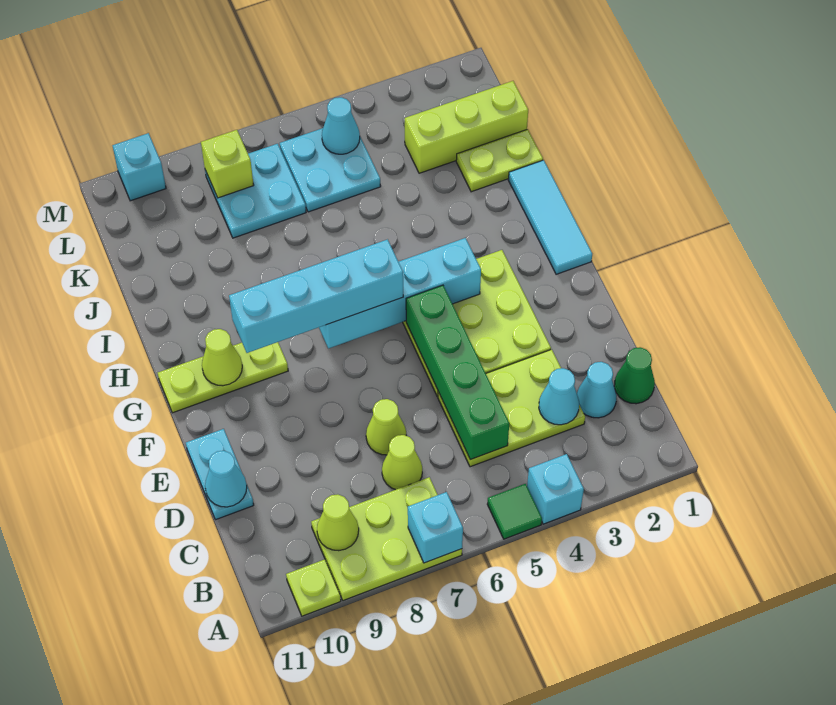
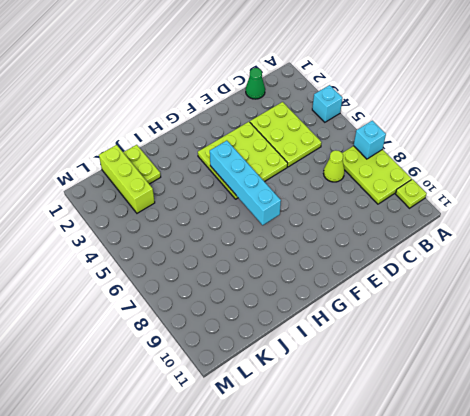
none -> green 1x1 tile [487,484,542,539]
none -> cyan 1x1 cone [577,362,617,418]
none -> lime 1x1 cone [366,399,406,455]

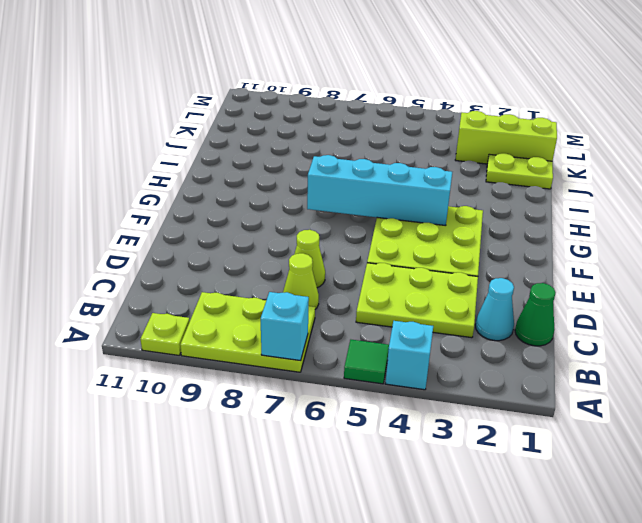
none -> cyan 1x2 plate [186,429,254,520]
none -> cyan 1x3 tile [508,160,592,274]
none -> lime 1x3 plate [158,342,288,413]

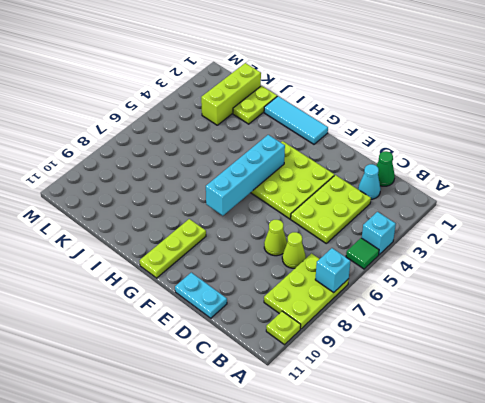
none -> cyan 2x2 plate [280,128,381,212]
none -> cyan 2x2 plate [205,144,306,238]
none -> cyan 1x1 brick [112,133,166,201]

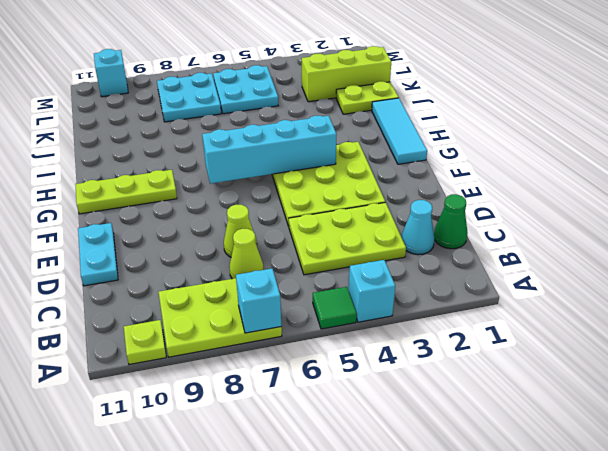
none -> lime 1x1 cone [317,494,359,551]
none -> cyan 1x1 cone [539,368,579,425]
none -> green 1x4 brick [406,285,509,460]

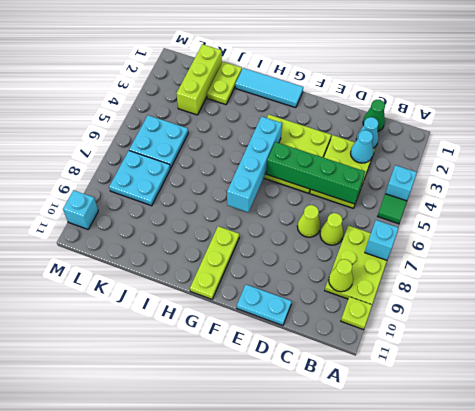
none -> cyan 1x1 cone [205,451,247,507]
none -> lime 1x1 cone [202,329,242,386]
none -> cyan 1x1 cone [322,97,360,154]

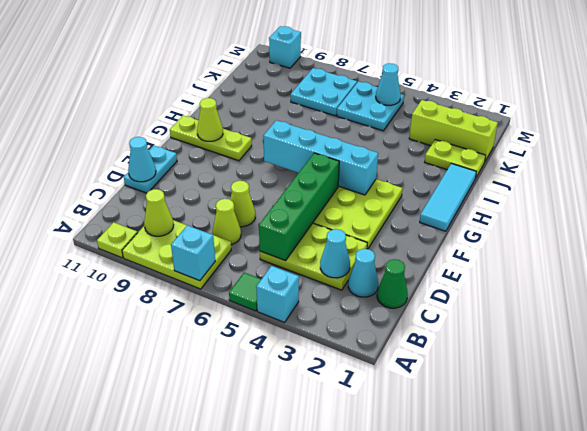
none -> lime 1x1 brick [201,130,254,198]
none -> cyan 1x4 brick [229,239,403,353]

